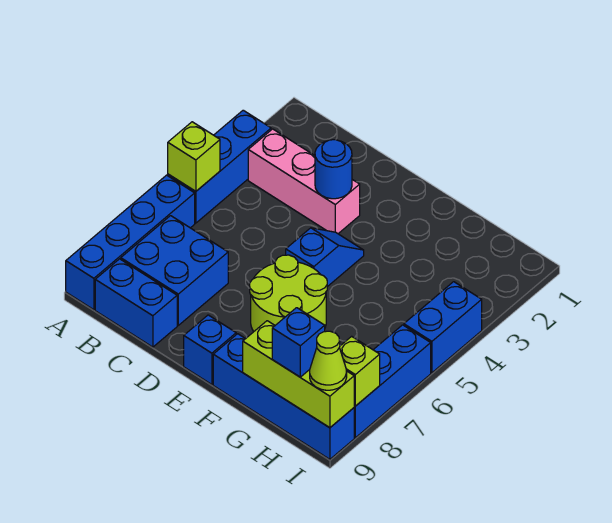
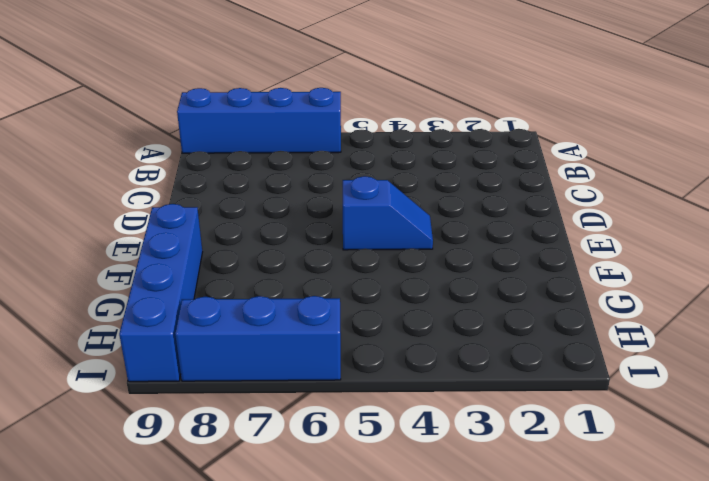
none -> blue 1x3 brick [168,110,271,223]
none -> pink 1x3 brick [248,129,360,234]
none -> blue 2x2 brick [121,216,228,325]

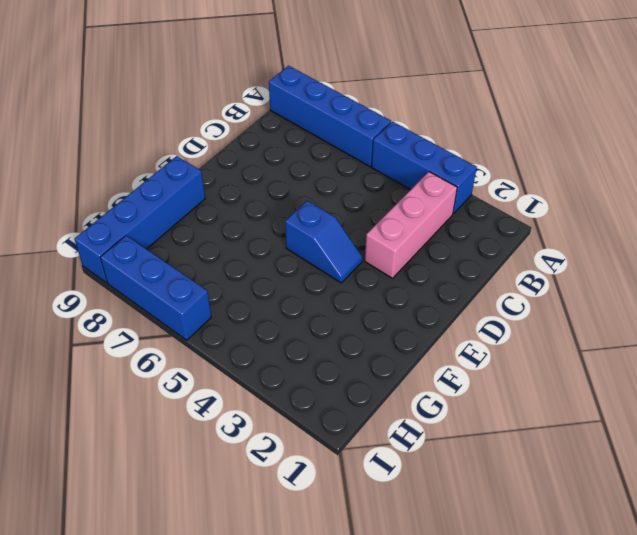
none -> blue 2x2 brick [121,216,228,325]
none -> blue 1x2 brick [95,259,177,347]
none -> lime 2x2 round brick [250,255,327,332]

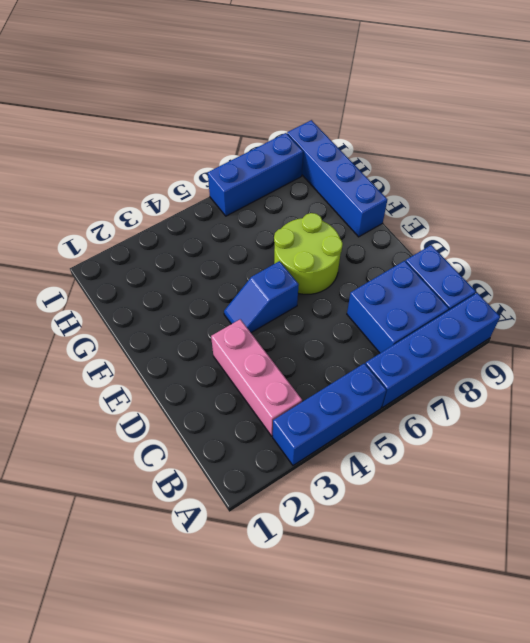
none -> blue 1x1 brick [184,315,236,385]
none -> blue 1x2 brick [404,282,482,373]
none -> lime 1x1 brick [168,122,220,191]

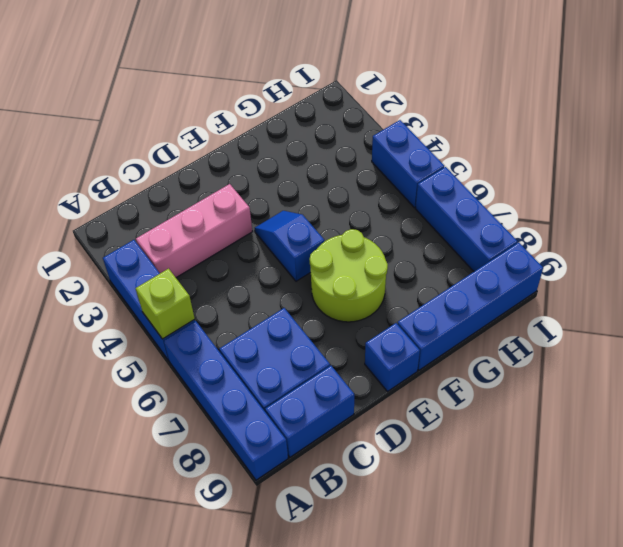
none -> blue 1x1 round brick [315,140,352,199]
none -> lime 1x3 brick [243,321,354,428]
none -> lime 1x1 brick [340,336,380,406]

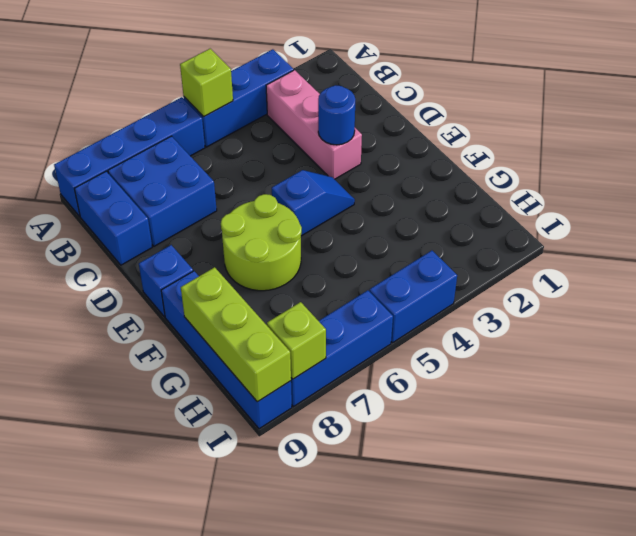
none -> blue 1x1 brick [272,308,325,377]
none -> lime 1x1 cone [310,331,347,390]

